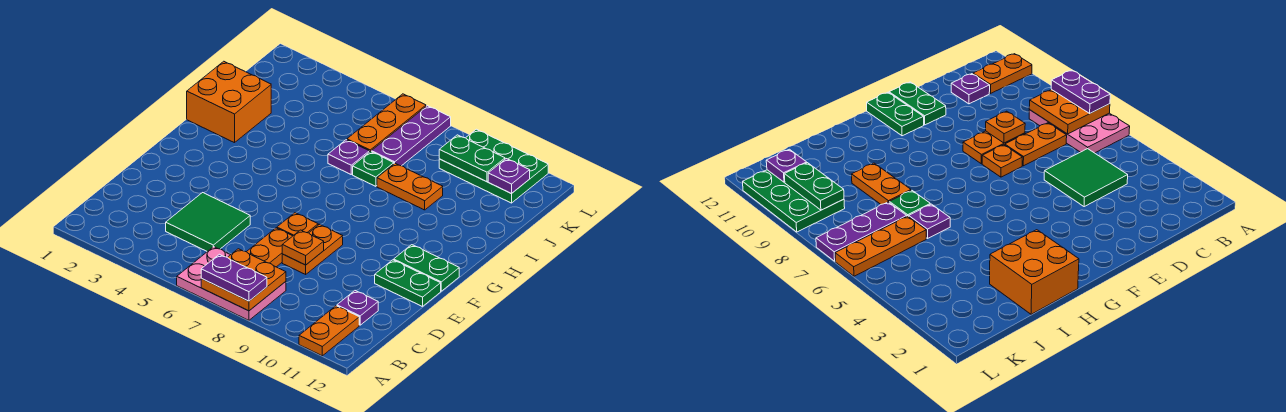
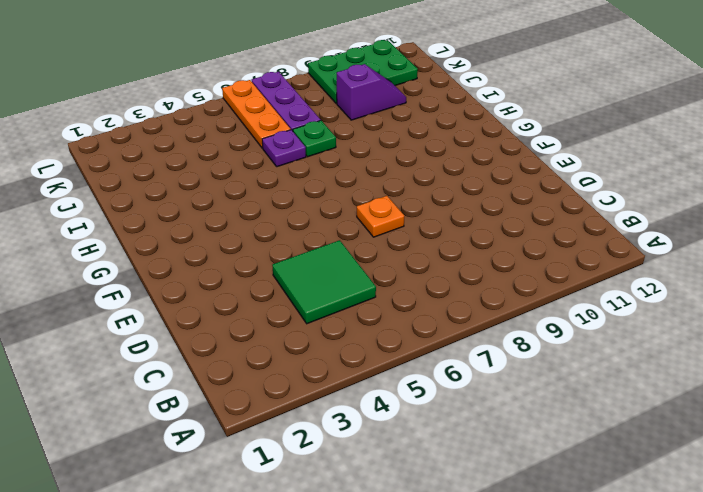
purple 1x2 slope [337,64,406,120] -> none
none -> pink 2x3 plate [177,247,286,320]
none -> orange 1x2 plate [299,306,359,356]
none -> orange 1x2 plate [247,228,292,267]

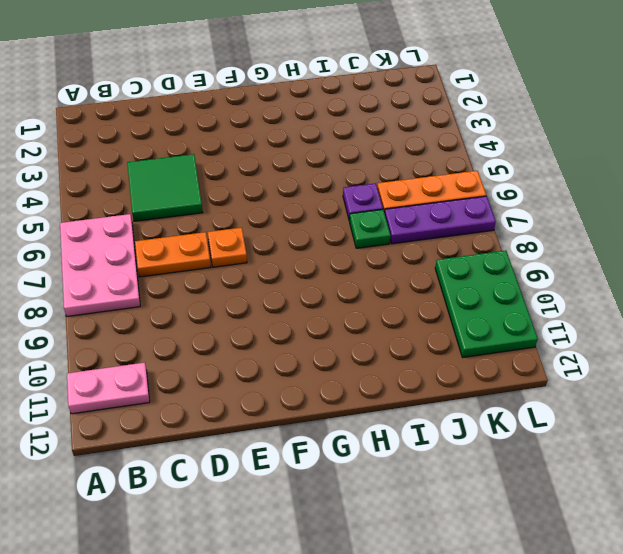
pink 1x2 plate [67,363,150,414] -> orange 1x2 plate [299,306,359,356]
none -> purple 1x1 plate [337,291,378,325]
none -> orange 1x2 plate [282,224,343,274]
none -> green 1x2 plate [375,260,441,307]

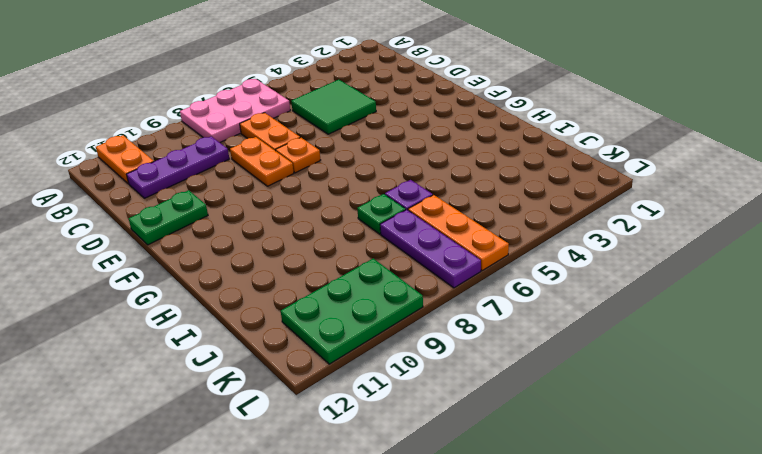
purple 1x3 plate [127,136,229,198] -> purple 1x1 plate [337,291,378,325]
none -> green 1x2 plate [394,245,459,291]
none -> orange 2x2 brick [187,61,271,143]
none -> orange 1x2 plate [377,163,443,210]

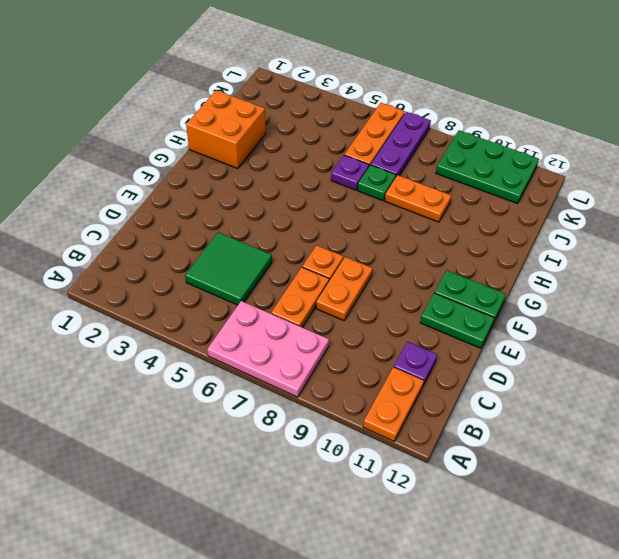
none -> orange 2x2 plate [201,249,286,311]
none -> orange 1x1 plate [282,230,324,265]
none -> green 1x2 plate [439,135,505,182]

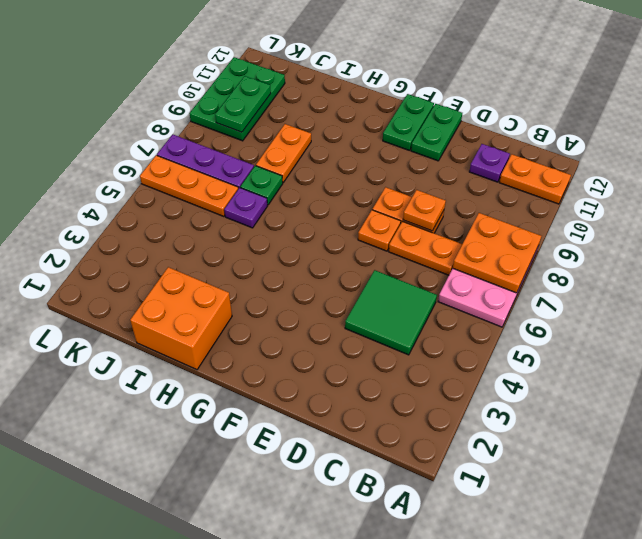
none -> purple 1x1 plate [488,159,530,194]
none -> purple 1x2 plate [201,254,267,301]

